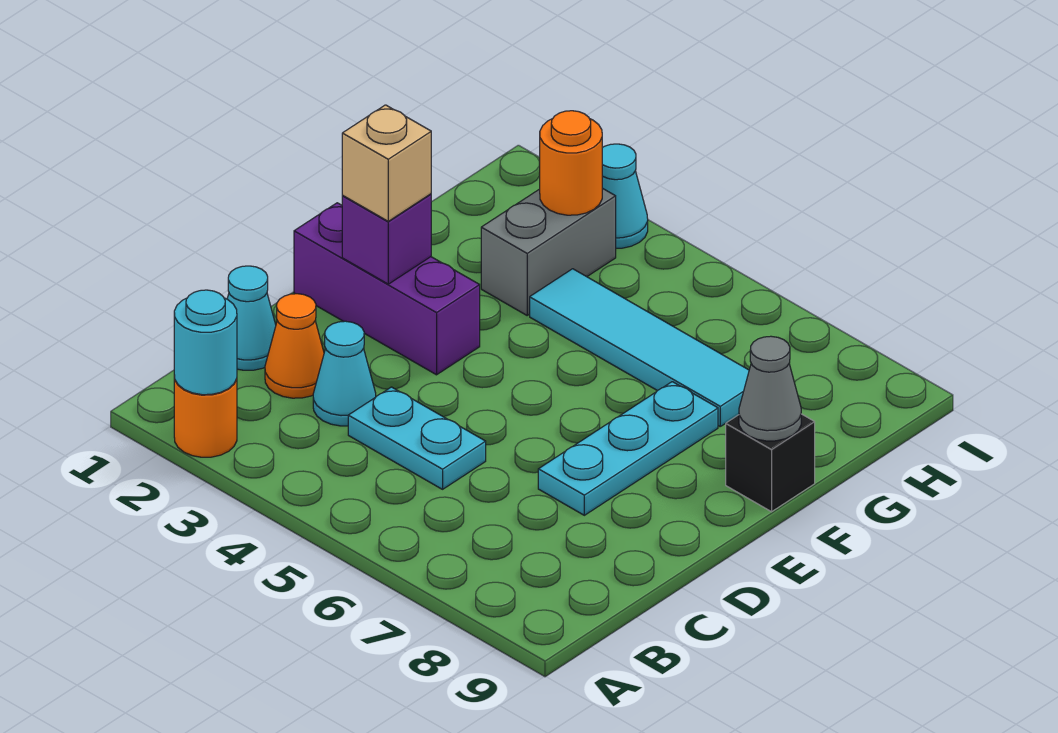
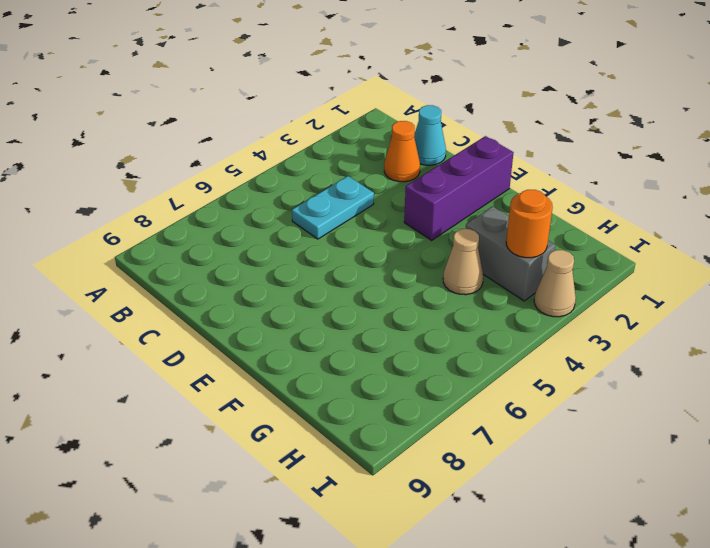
tan 1x1 cone [443,229,483,295] -> cyan 1x4 tile [530,269,749,426]
tan 1x1 cone [534,250,576,317] -> cyan 1x1 cone [602,144,648,248]
none -> orange 1x1 round brick [174,376,237,457]
none -> cyan 1x1 cone [313,321,376,426]
none -> cyan 1x3 plate [538,382,718,515]

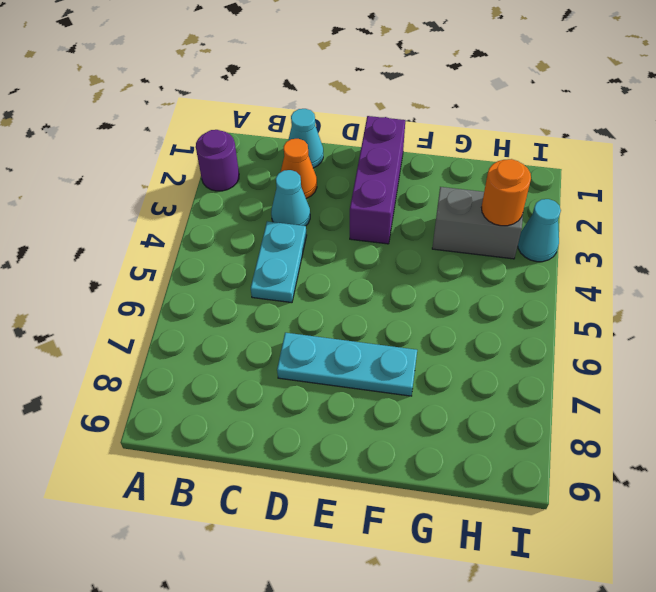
purple 1x1 round brick [196,130,239,191] -> orange 1x1 round brick [174,376,237,457]
none -> black 1x1 brick [726,414,815,512]
none -> cyan 1x4 tile [530,269,749,426]
none -> cyan 1x1 round brick [174,290,237,395]

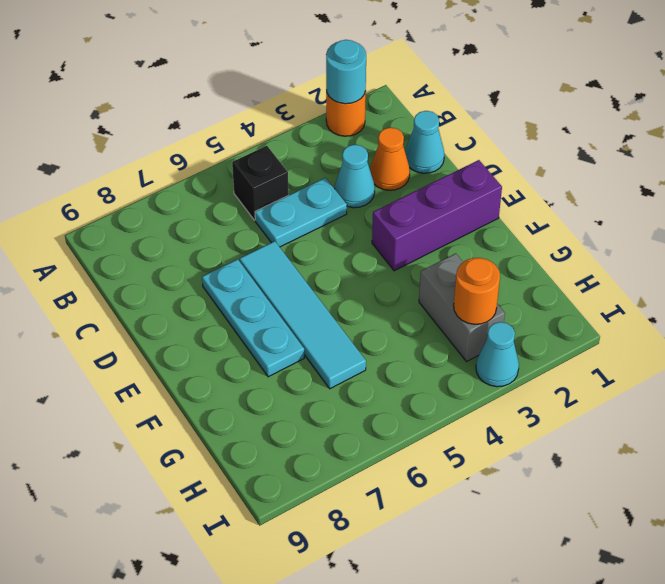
black 1x1 brick [232,146,289,220] -> black 1x1 brick moved to [726,414,815,512]
cyan 1x4 tile [240,241,366,389] -> cyan 1x4 tile turned to [530,269,749,426]
none -> purple 1x1 brick [342,194,431,284]
none -> grey 1x1 cone [739,336,801,441]
none -> tan 1x1 brick [342,105,431,221]

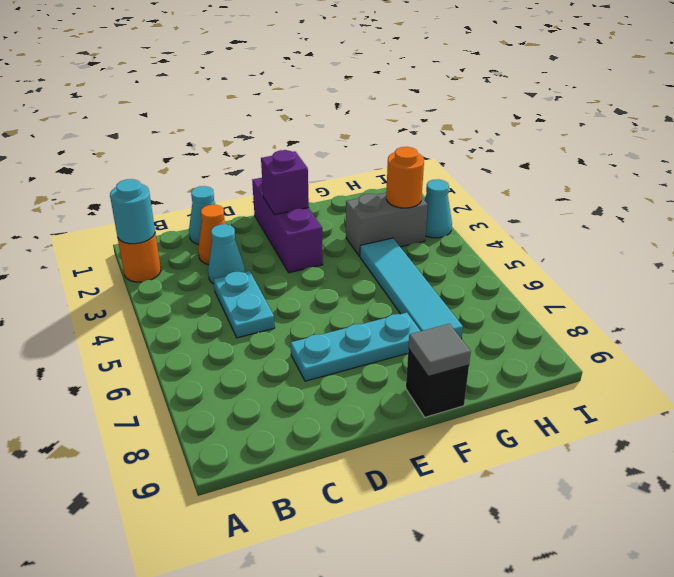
grey 1x1 tile [408,324,471,376] -> grey 1x1 cone [739,336,801,441]
none -> tan 1x1 brick [342,105,431,221]

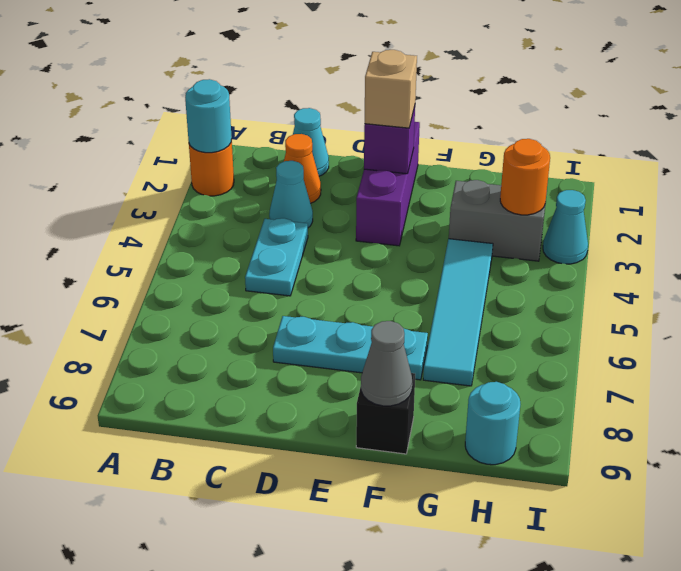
cyan 1x1 round brick [465,382,520,465] -> none

